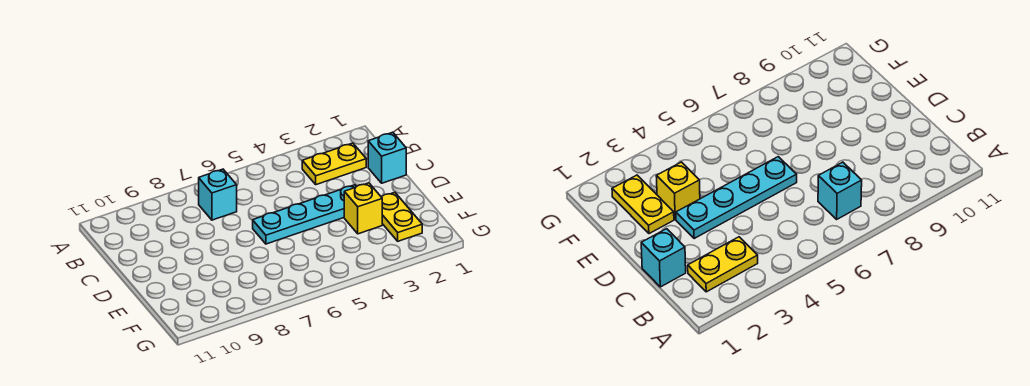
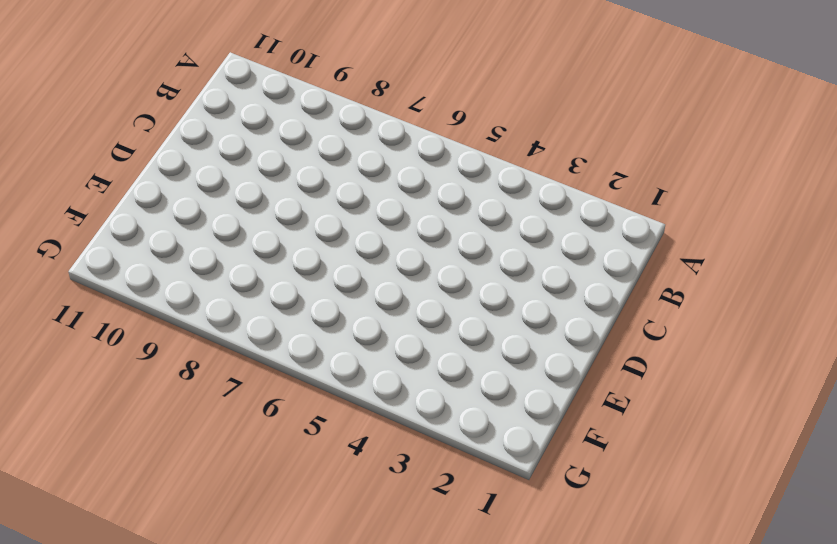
none -> yellow 1x2 plate [302,143,366,185]
none -> cyan 1x1 brick [199,169,237,220]

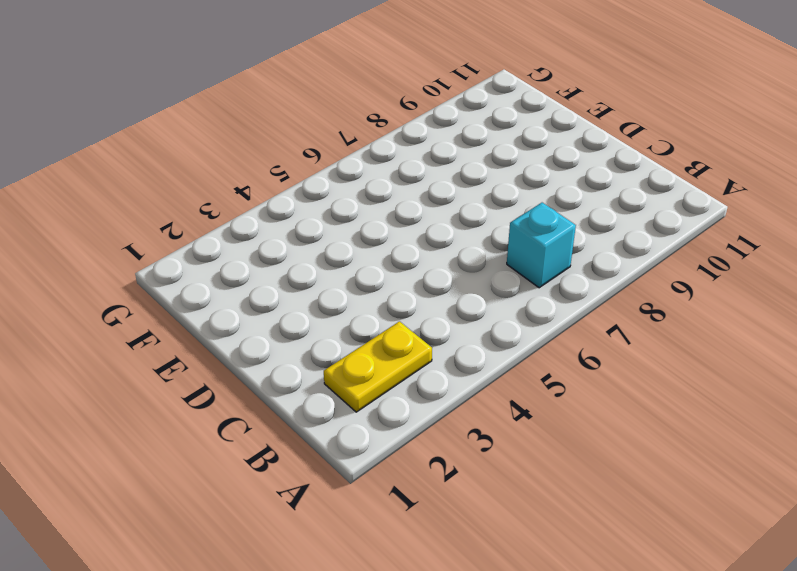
none -> cyan 1x1 brick [368,132,406,183]
none -> cyan 1x4 plate [253,185,357,244]

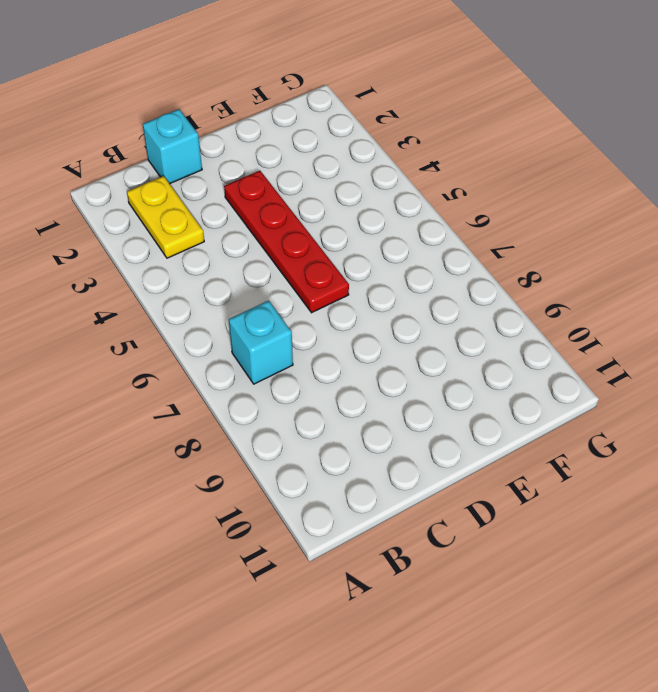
red 1x4 plate [224,171,349,313] -> cyan 1x4 plate [253,185,357,244]
none -> yellow 1x2 plate [382,192,422,241]
none -> yellow 1x1 brick [344,183,382,234]

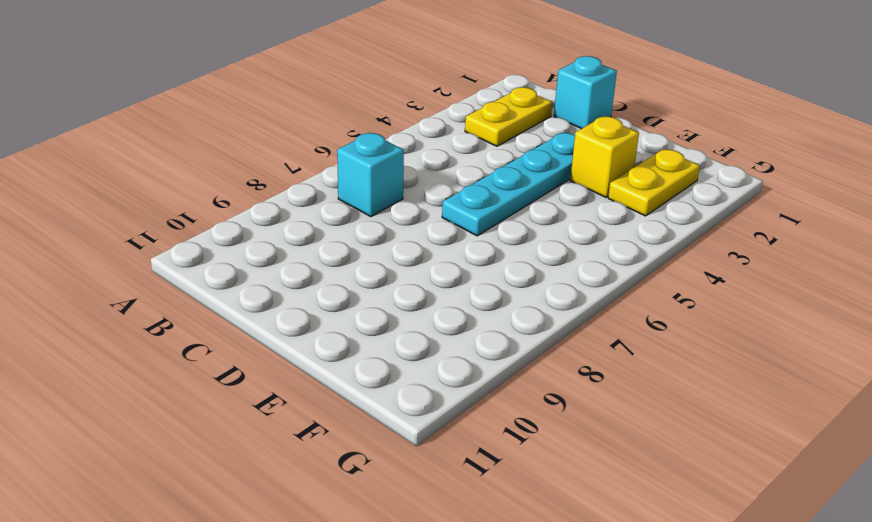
yellow 1x2 plate [608,149,700,216] -> yellow 1x2 plate turned to [382,192,422,241]

